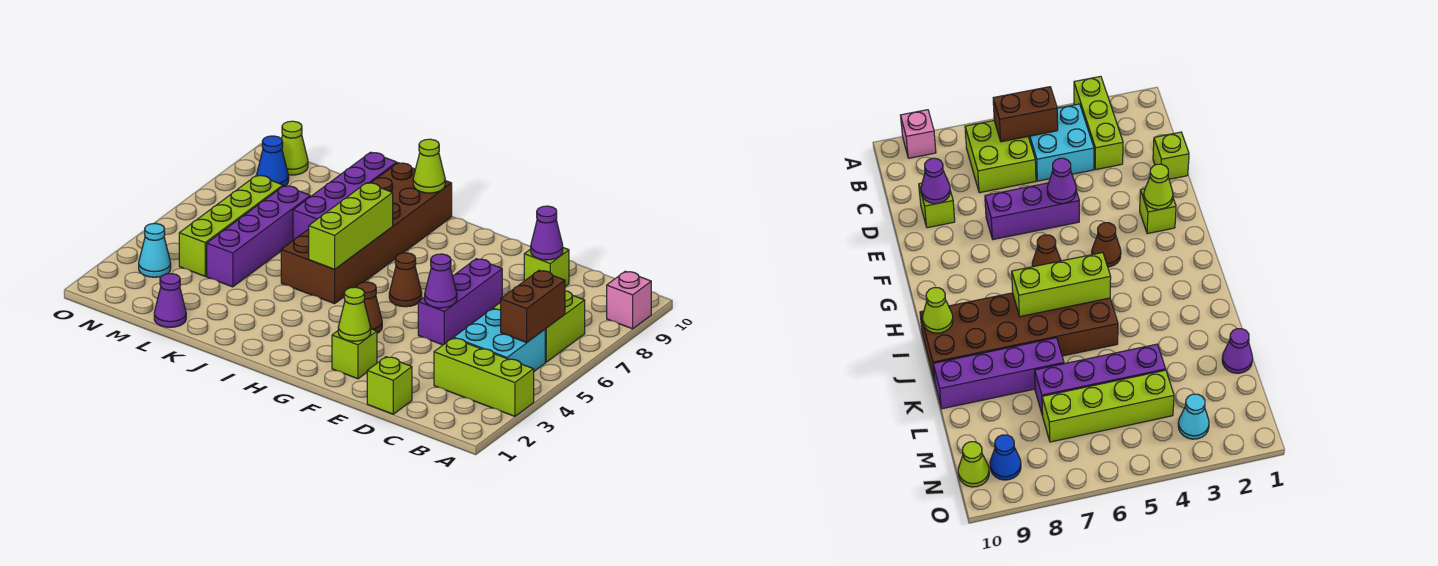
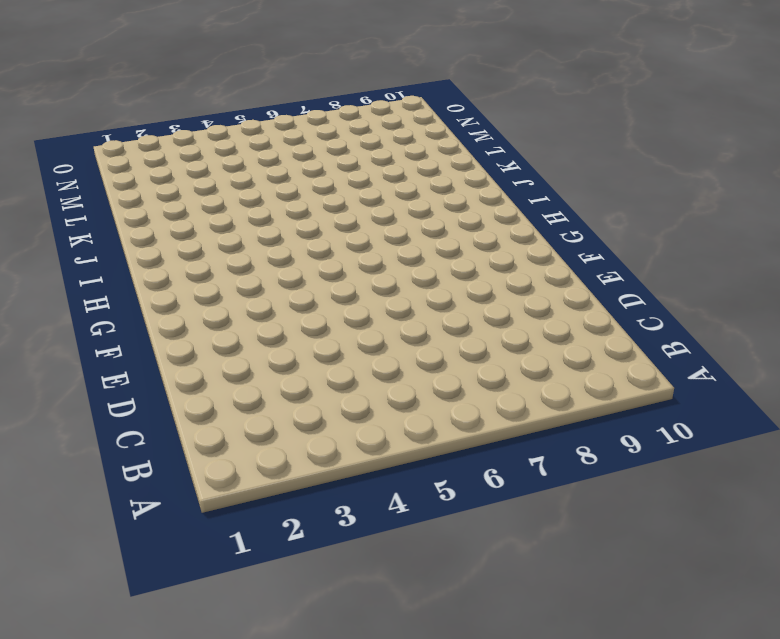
none -> lime 1x3 brick [434,338,534,416]
none -> pink 1x1 brick [607,271,651,329]
none -> cyan 2x2 brick [454,309,545,371]

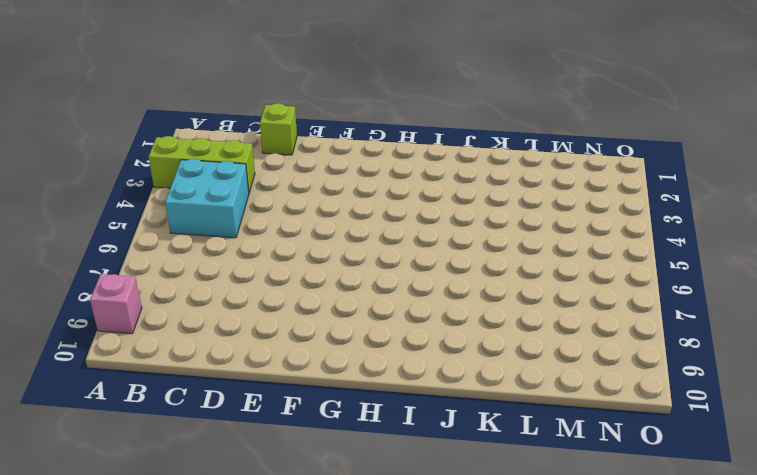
none -> lime 2x2 brick [493,291,585,362]
none -> lime 1x1 brick [524,248,569,286]
none -> purple 1x3 brick [418,259,502,345]

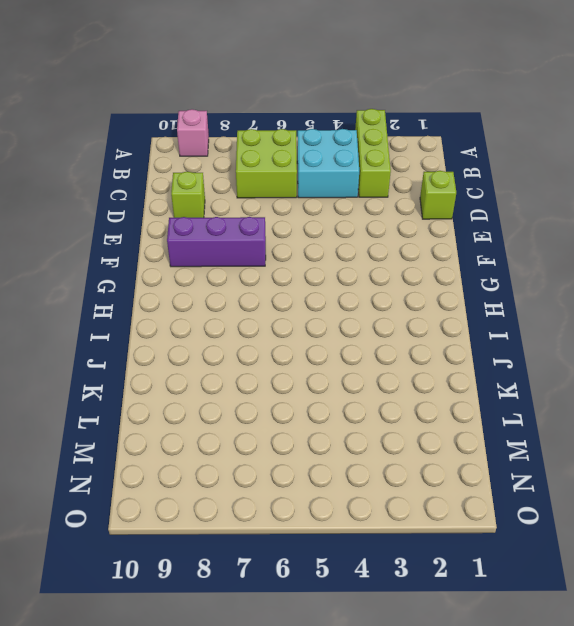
purple 1x3 brick [167,217,266,267] -> purple 1x3 brick moved to [418,259,502,345]
none -> lime 1x1 brick [332,329,377,379]
none -> brown 1x1 cone [356,282,382,333]
none -> brown 1x1 cone [389,253,422,307]

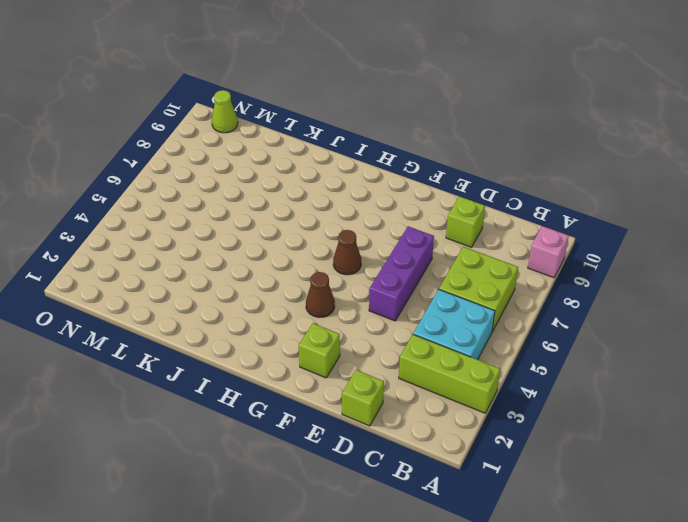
none -> brown 2x6 brick [281,163,452,304]
none -> purple 1x4 brick [293,152,397,240]
none -> purple 1x1 cone [154,274,186,327]

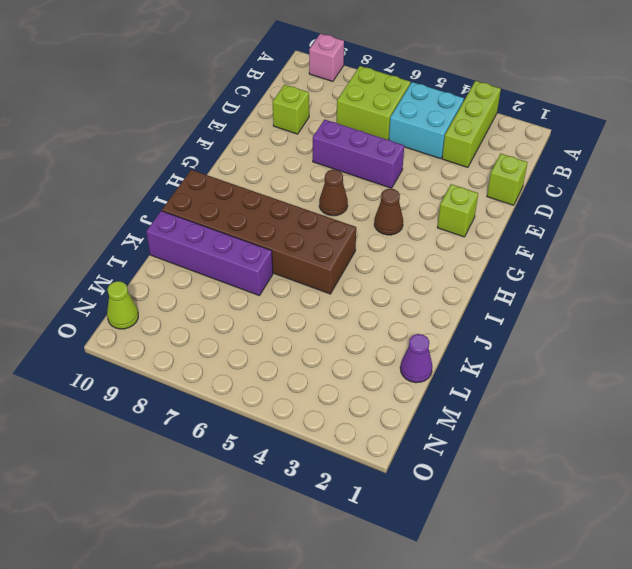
none -> purple 1x4 brick [207,186,310,287]
none -> lime 1x4 brick [179,175,283,276]
none -> cyan 1x1 cone [139,224,171,277]

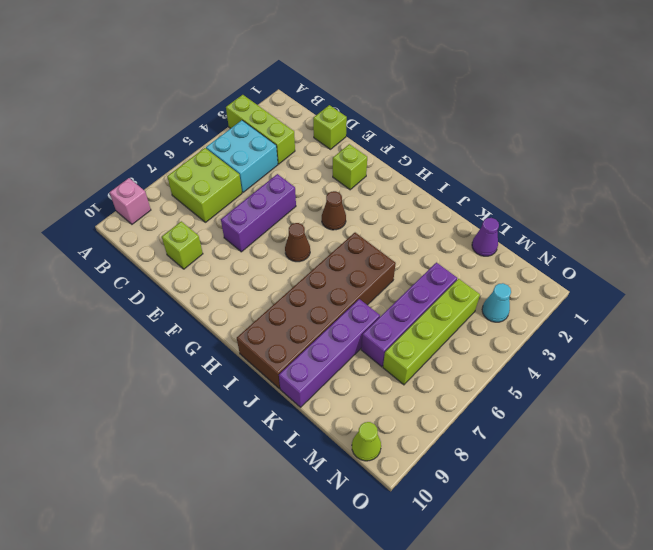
none -> blue 1x1 cone [257,136,289,186]
none -> brown 1x2 brick [501,270,565,342]
none -> purple 1x1 cone [531,206,563,260]

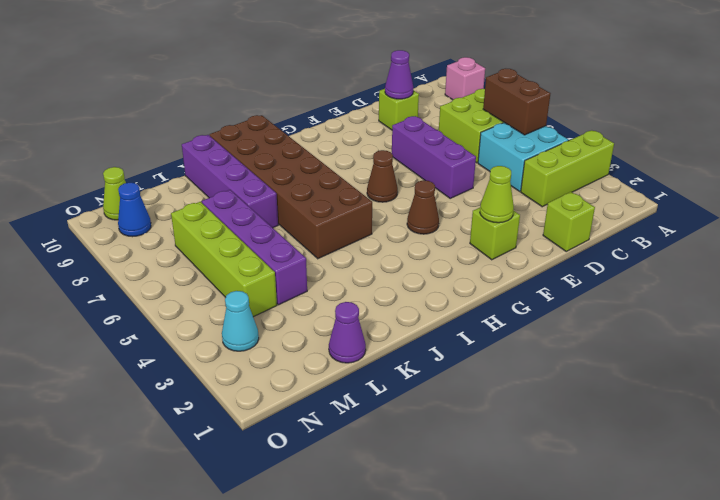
none -> purple 1x1 cone [425,254,457,308]
none -> lime 1x3 brick [309,183,393,269]
none -> lime 1x1 cone [413,139,445,193]

